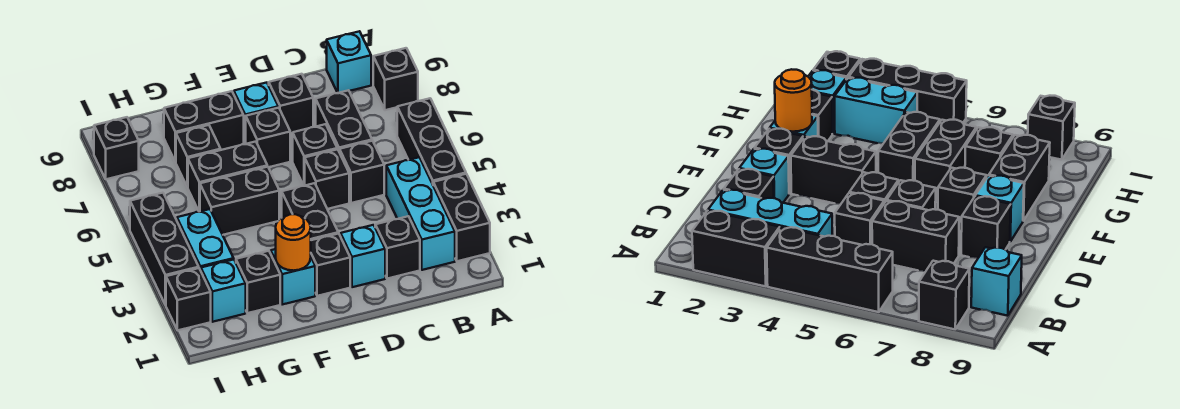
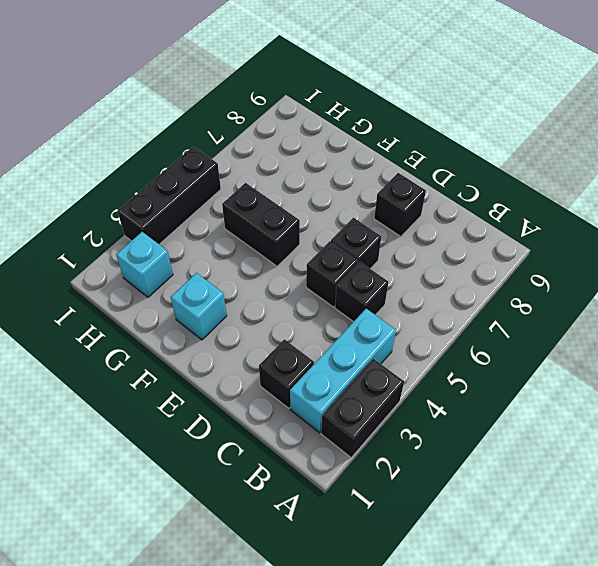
none -> black 1x3 brick [397,98,466,184]
none -> black 1x1 brick [373,48,418,110]
none -> cyan 1x1 brick [327,31,371,93]

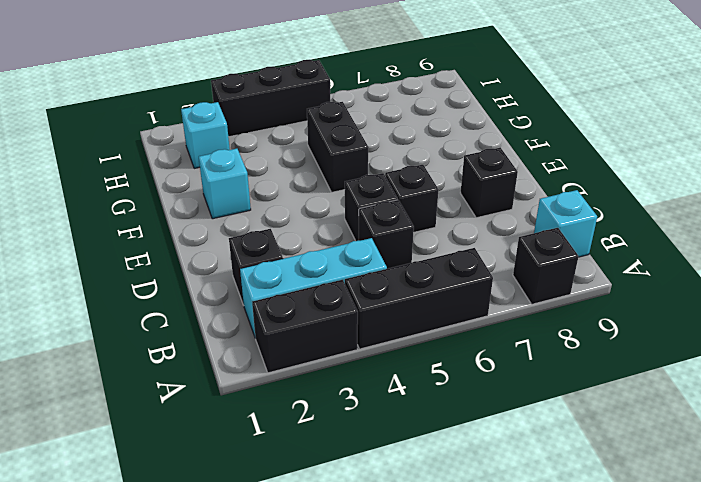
none -> black 1x2 brick [316,90,372,152]
none -> cyan 1x1 brick [341,225,385,287]
none -> black 1x1 brick [311,233,350,296]

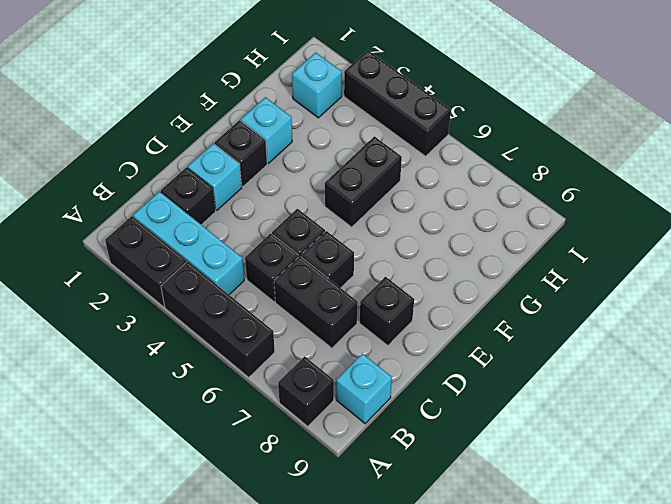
none -> black 1x2 brick [282,183,338,240]
none -> black 1x1 brick [246,108,290,167]
none -> cyan 1x1 brick [234,83,278,144]

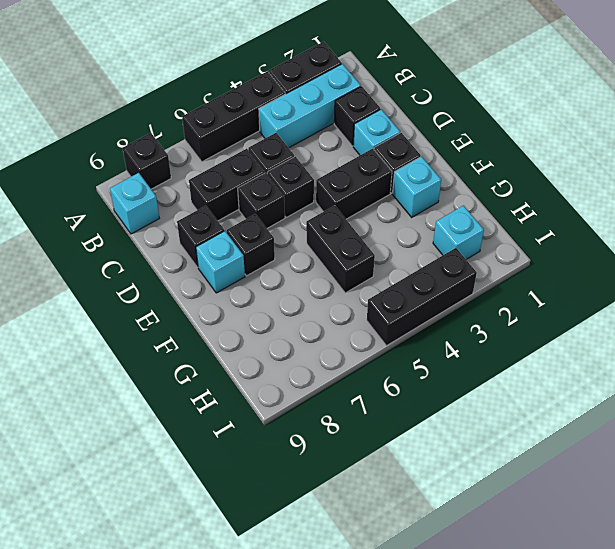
none -> black 1x2 brick [188,142,267,212]
none -> black 1x2 brick [164,91,244,162]
none -> black 1x1 brick [236,251,280,313]

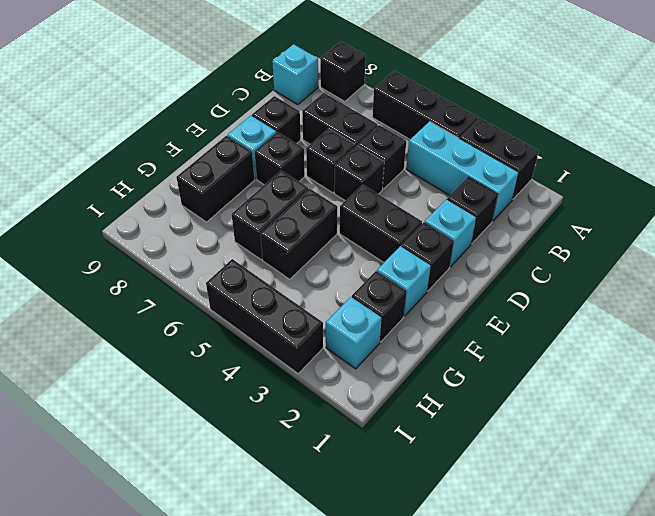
none -> black 1x1 brick [176,125,221,187]
none -> cyan 1x2 brick [177,209,234,271]
none -> black 1x1 brick [166,268,211,330]

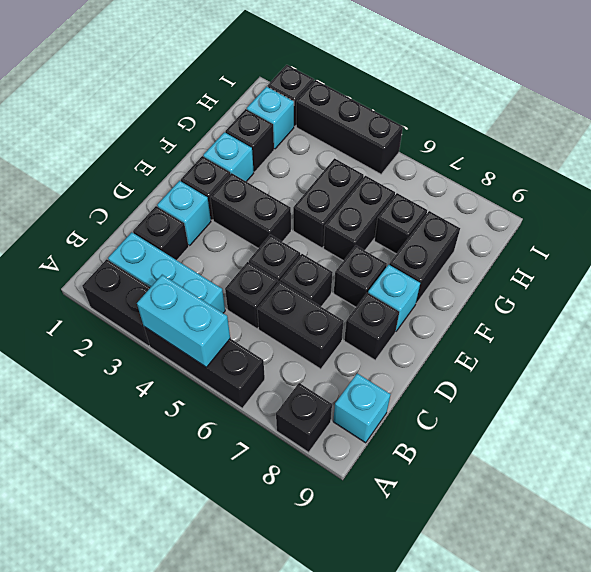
cyan 1x2 brick [137,275,230,367] -> cyan 1x2 brick moved to [177,209,234,271]
none -> black 1x1 brick [94,117,139,179]
none -> orange 1x1 round brick [276,214,311,271]

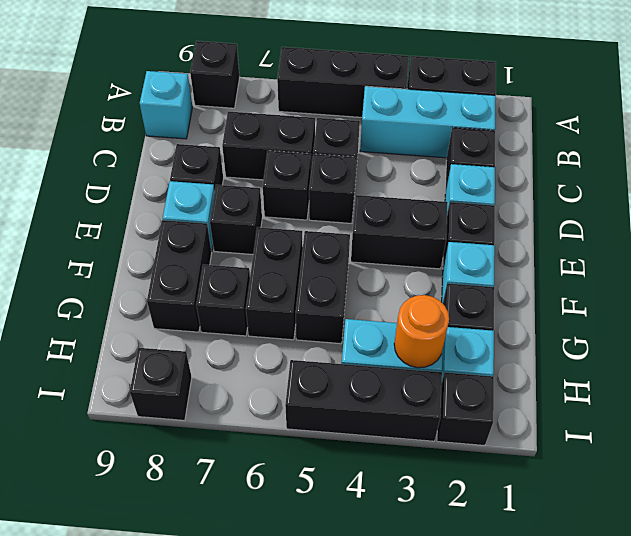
orange 1x1 round brick [394,295,449,368] -> orange 1x1 round brick moved to [276,214,311,271]

